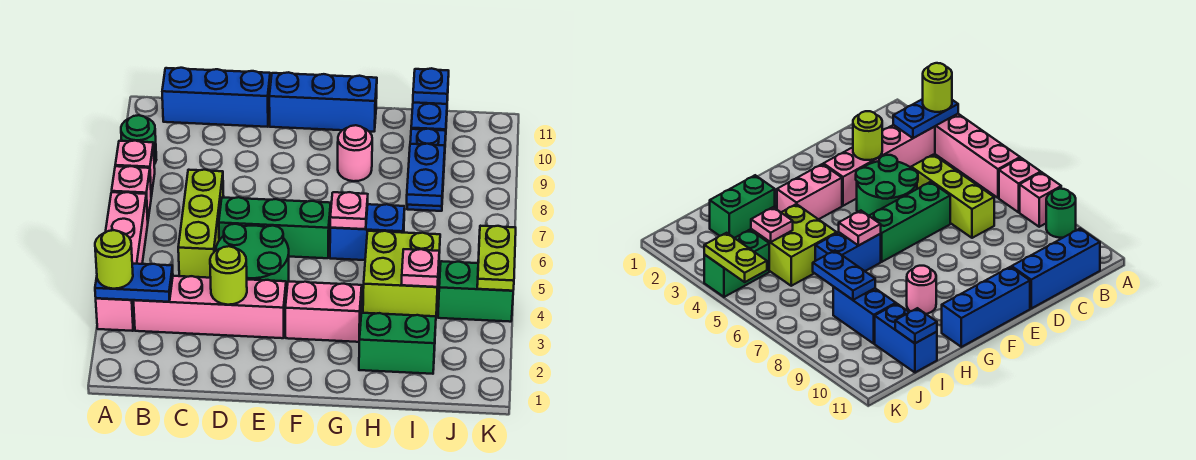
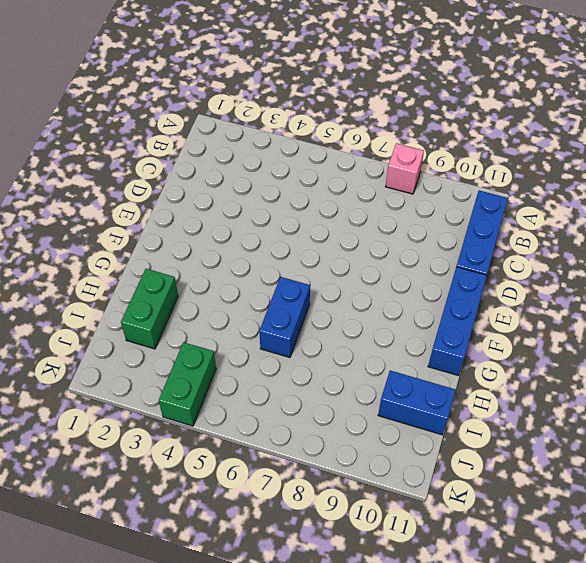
none -> pink 1x4 brick [96,192,148,331]
none -> pink 1x1 brick [112,166,151,220]
none -> green 1x1 round brick [121,115,156,164]

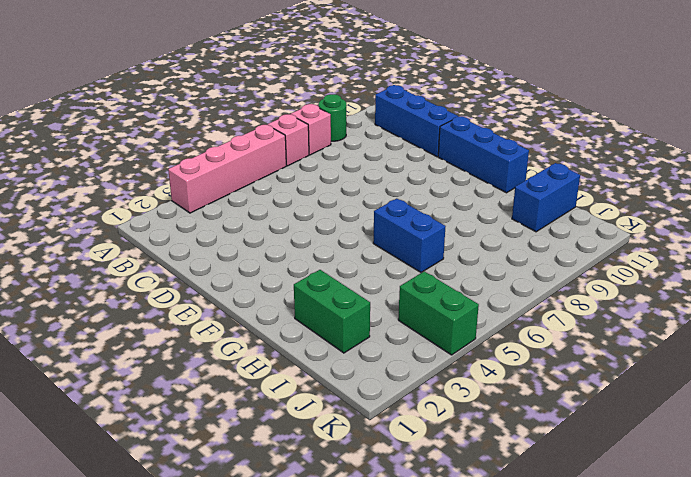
none -> pink 1x4 brick [134,276,286,338]
none -> lime 1x3 brick [178,170,224,278]
none -> green 2x2 round brick [216,224,289,292]

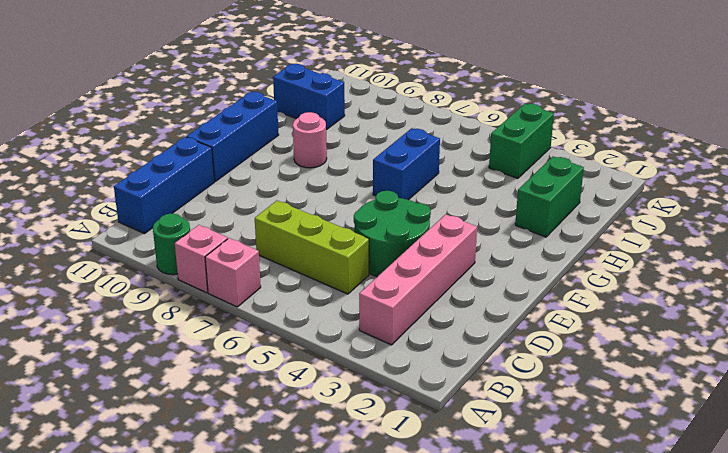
none -> pink 1x4 brick [96,192,148,331]
none -> green 1x3 brick [219,197,331,258]
none -> pink 1x2 brick [285,281,362,342]

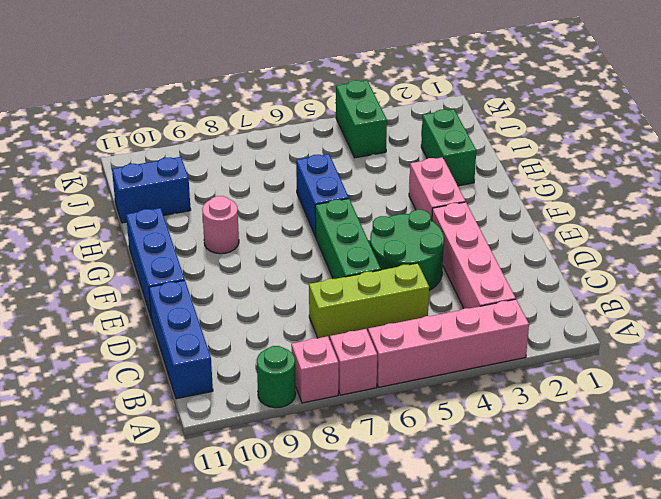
none -> lime 2x2 brick [363,231,440,316]
none -> blue 1x2 brick [407,129,446,211]
none -> blue 1x2 plate [95,264,173,302]

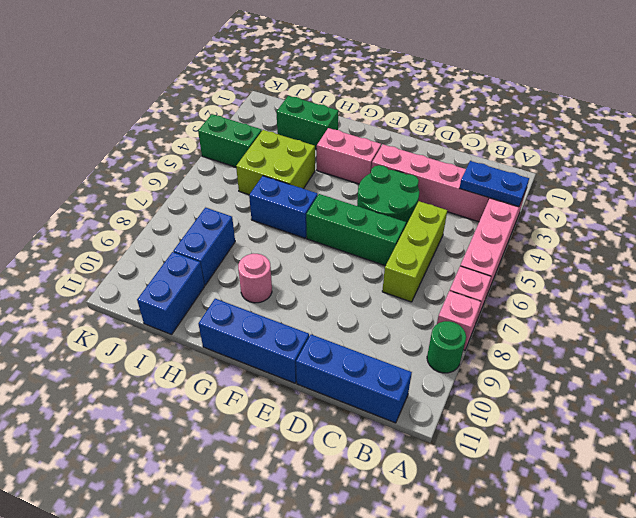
none -> lime 1x1 round brick [210,246,247,305]
none -> pink 1x1 plate [330,192,368,229]
none -> pink 1x1 plate [401,249,439,287]

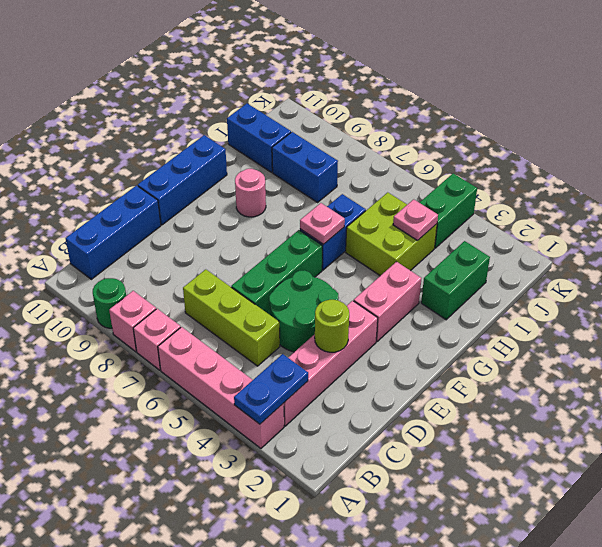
none -> blue 1x2 plate [407,144,445,206]
none -> blue 1x1 plate [413,68,449,104]
none -> lime 1x2 plate [477,226,516,291]

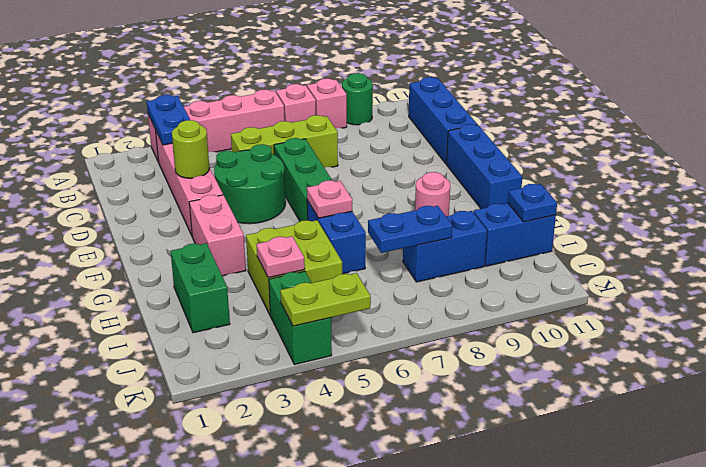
none -> lime 1x1 round brick [95,230,133,289]

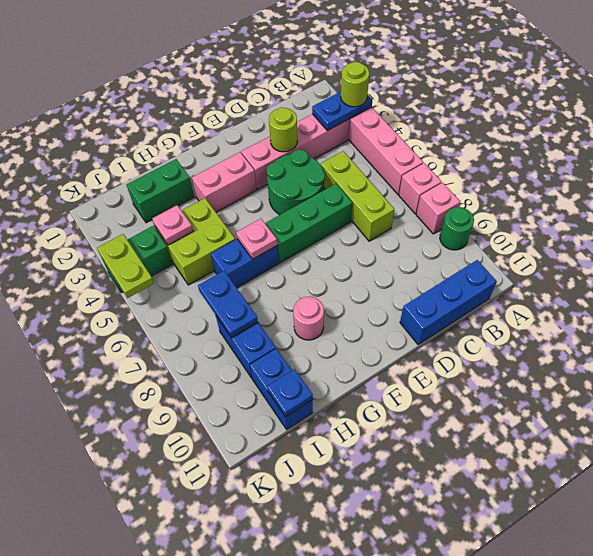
none -> blue 1x3 brick [269,72,377,132]

